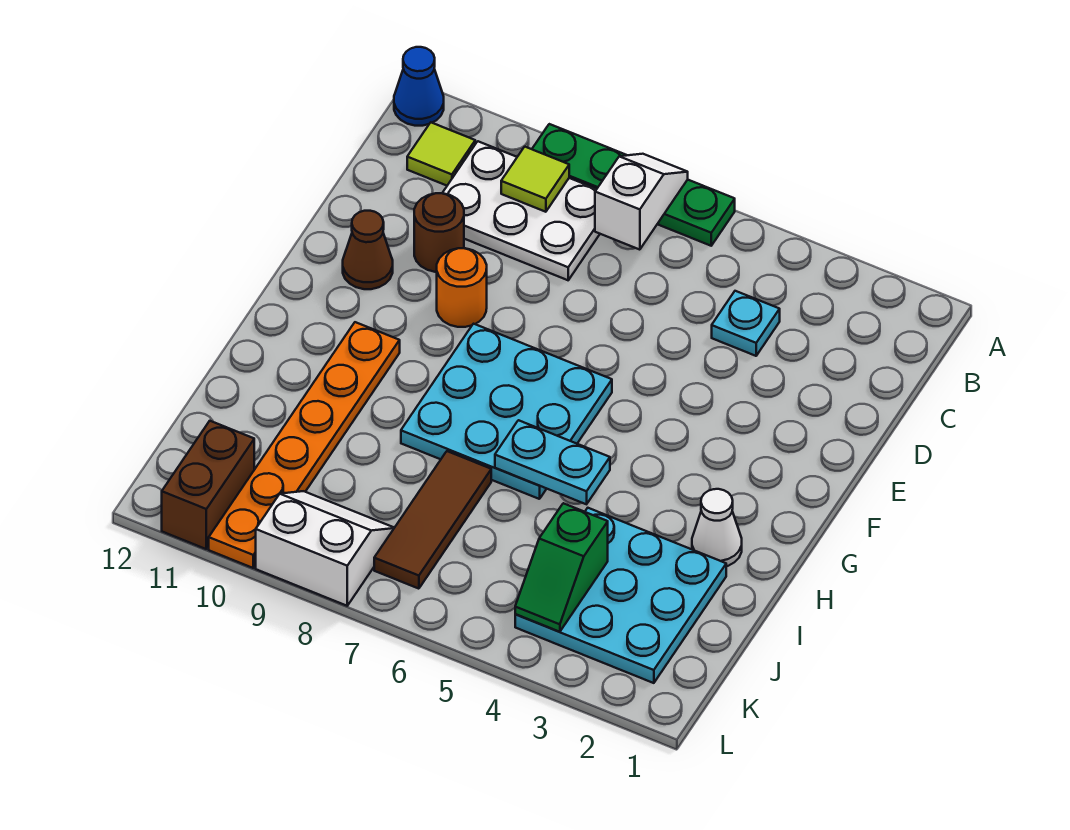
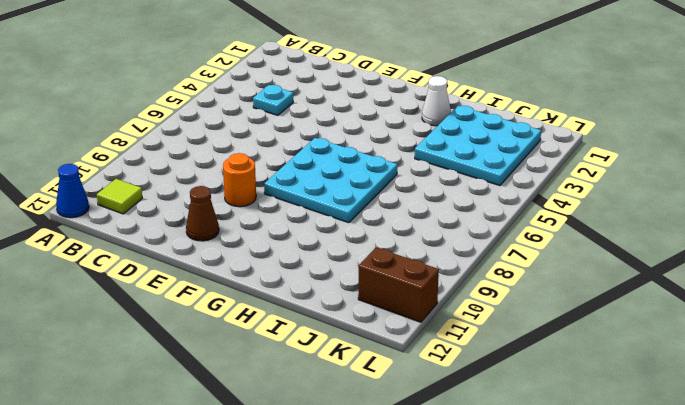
none -> green 1x4 plate [532,124,735,246]
none -> white 2x3 plate [443,141,600,280]
none -> brown 1x1 round brick [414,193,464,272]

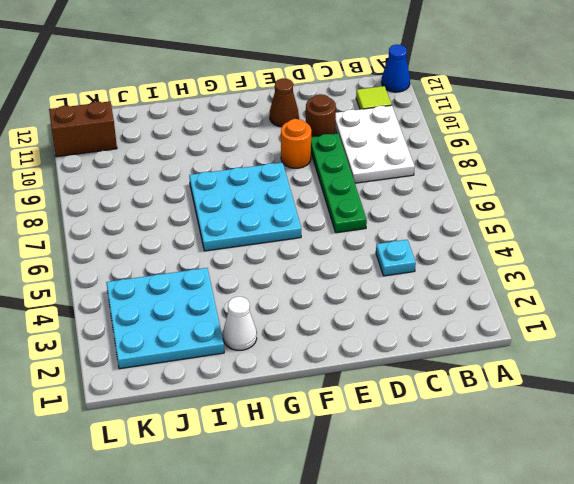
green 1x4 plate [311,133,367,233] -> green 1x4 plate moved to [532,124,735,246]
none -> orange 1x6 plate [209,322,400,568]
none -> brown 1x3 tile [374,451,491,589]
none -> white 2x2 slope [256,491,394,606]

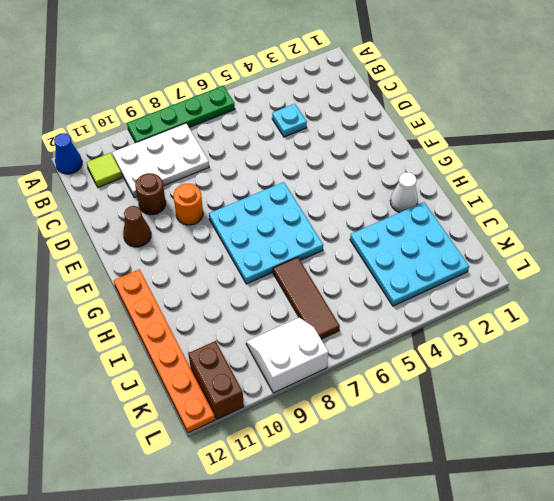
orange 1x6 plate [114,269,215,433] -> orange 1x6 plate moved to [209,322,400,568]
none -> white 1x2 slope [595,154,688,250]
none -> lime 1x1 tile [501,147,569,212]
none -> cyan 1x2 plate [495,420,610,504]

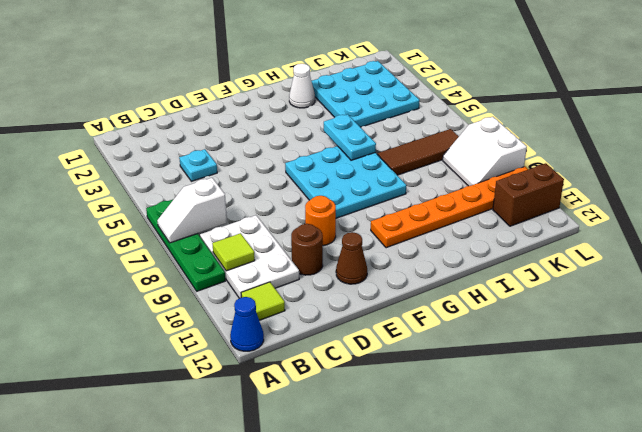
none -> green 1x2 slope [515,503,608,632]

